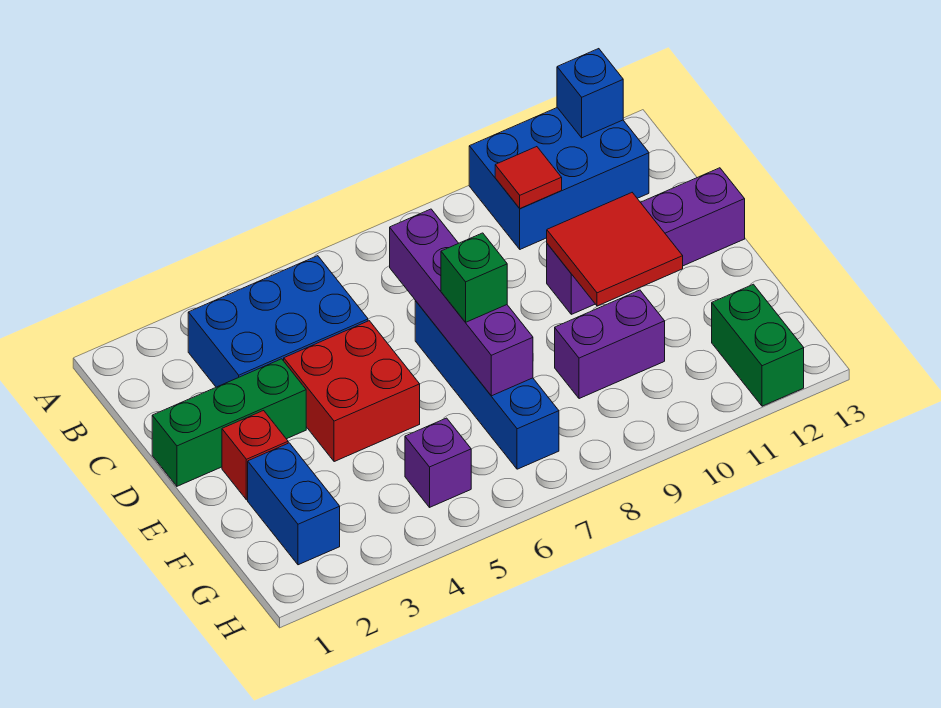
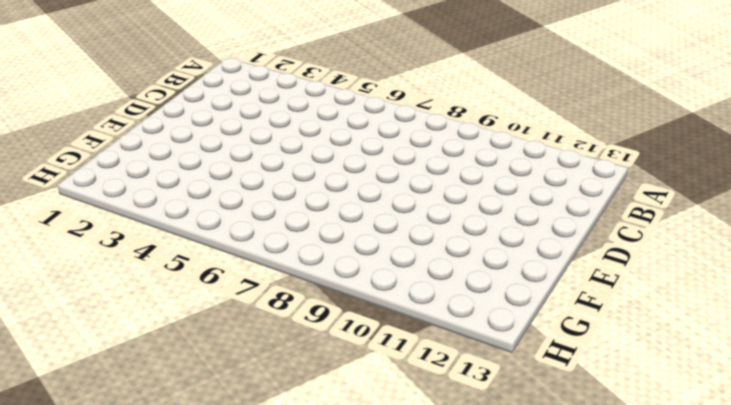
none -> blue 2x3 brick [469,108,649,249]
none -> blue 2x3 brick [188,256,368,387]
none -> green 1x3 brick [152,359,306,486]

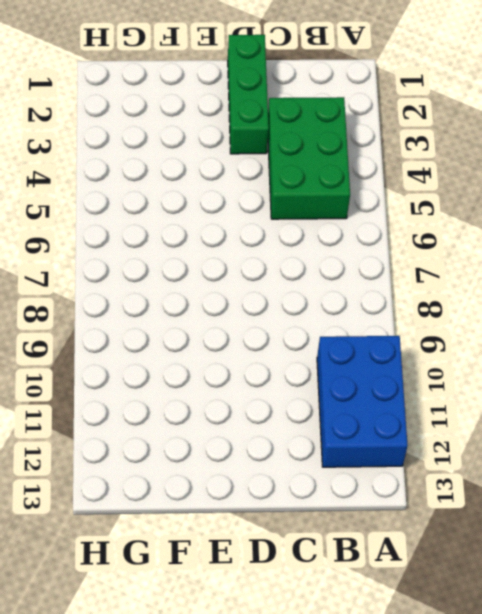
green 2x3 brick [268,97,350,219] -> blue 2x3 brick [188,256,368,387]
none -> red 2x2 brick [284,321,420,462]
none -> blue 1x4 brick [415,301,559,469]
none -> purple 1x4 brick [547,168,745,314]

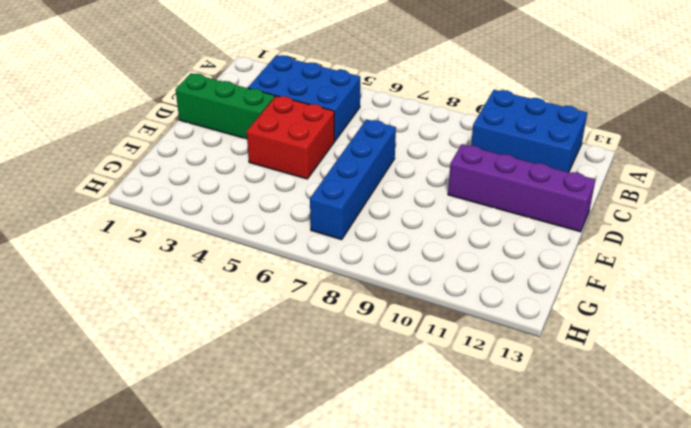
none -> red 1x1 brick [222,411,288,500]
none -> blue 1x2 brick [248,443,340,565]
none -> purple 1x2 brick [555,290,665,399]

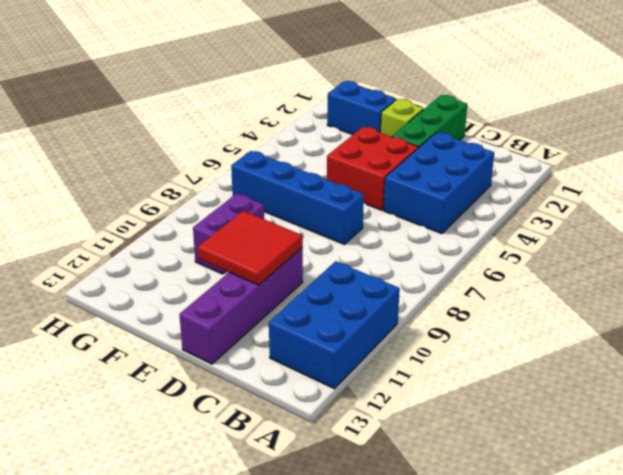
lime 1x1 brick [380,99,424,137] -> red 1x1 brick [222,411,288,500]
none -> purple 1x1 brick [405,418,471,507]
none -> green 1x2 brick [712,284,804,406]
none -> blue 1x1 brick [557,49,623,138]

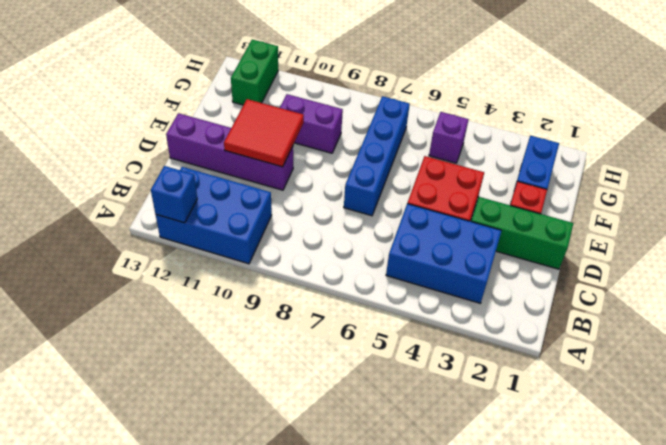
none -> red 1x1 tile [495,147,562,208]
none -> purple 1x4 brick [390,209,533,396]
none -> green 1x1 brick [441,233,507,322]

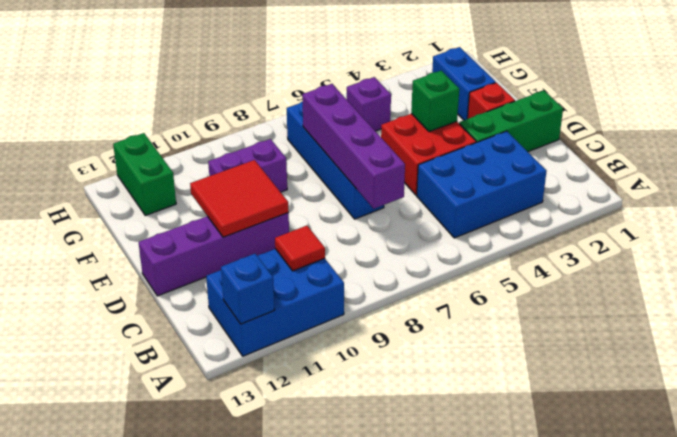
green 1x1 brick [411,71,459,132] -> green 1x1 brick moved to [441,233,507,322]

